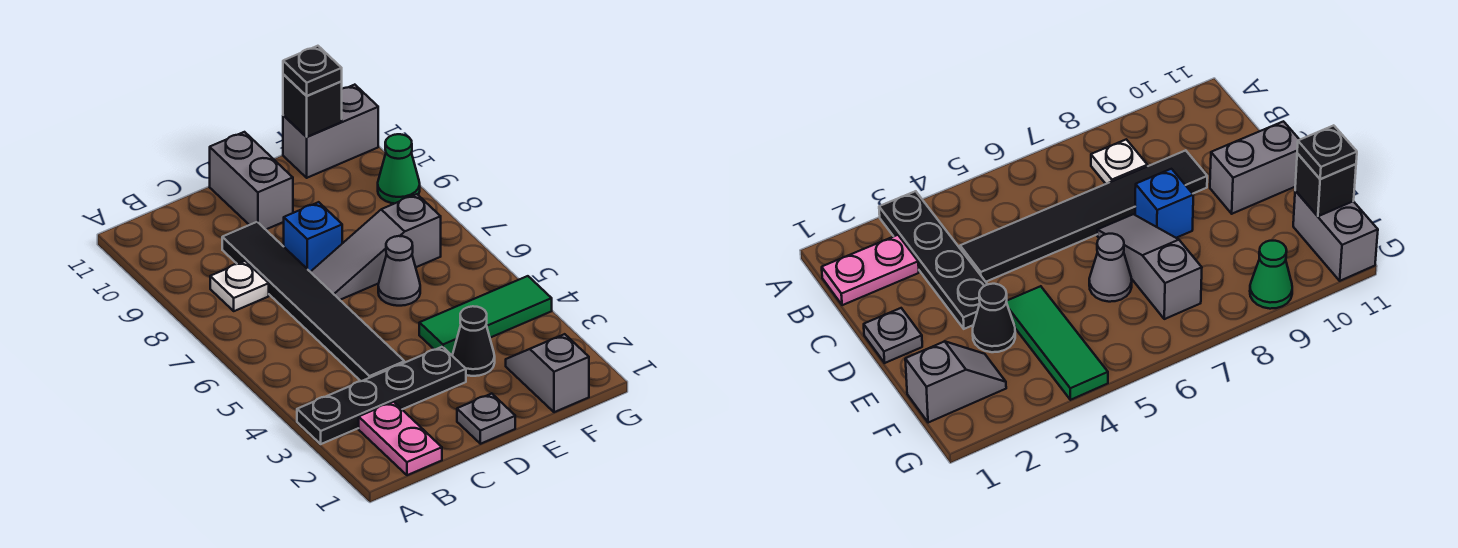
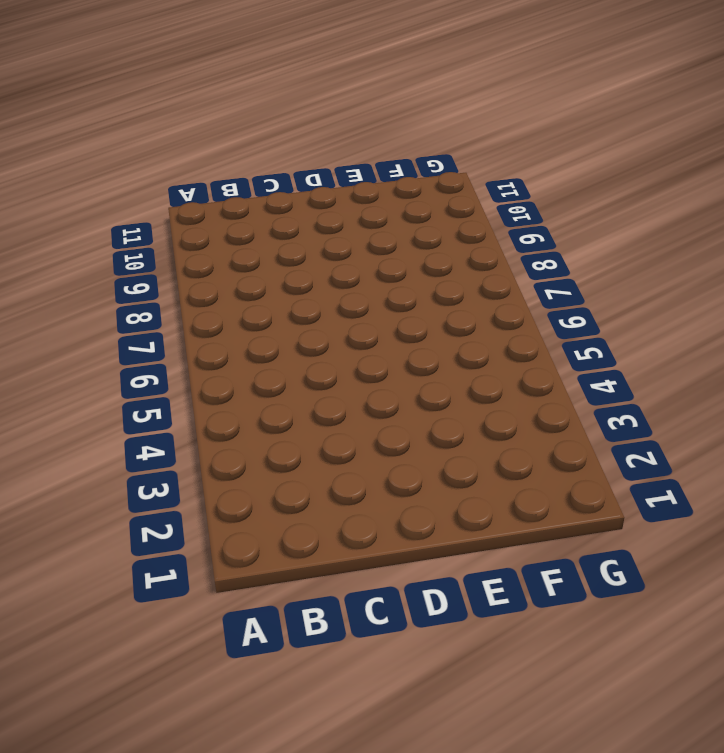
none -> black 1x4 plate [297,347,466,444]
none -> pink 1x2 plate [359,402,442,475]
none -> white 1x1 plate [210,261,269,311]

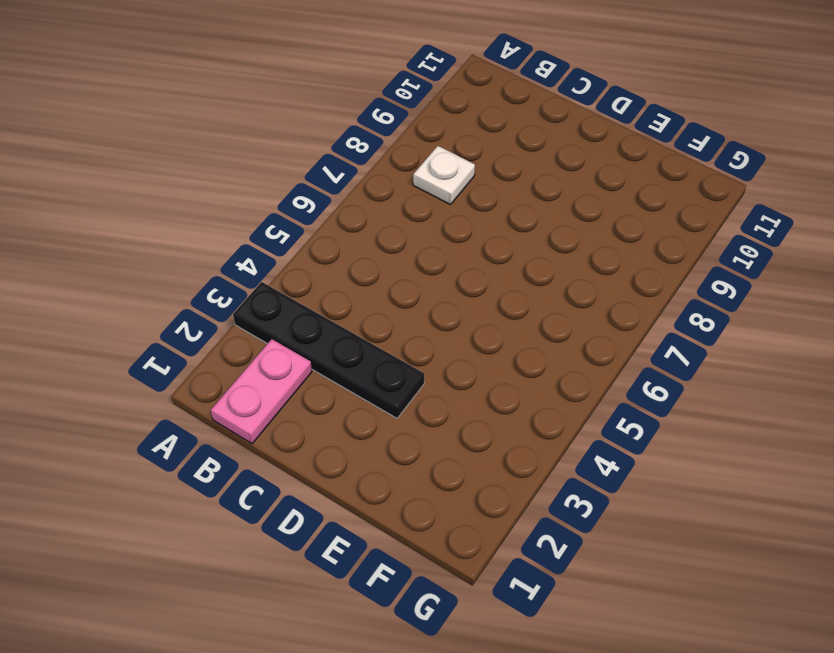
none -> black 1x6 tile [222,222,404,381]
none -> grey 1x1 plate [457,393,515,444]
none -> grey 1x3 slope [311,194,441,300]

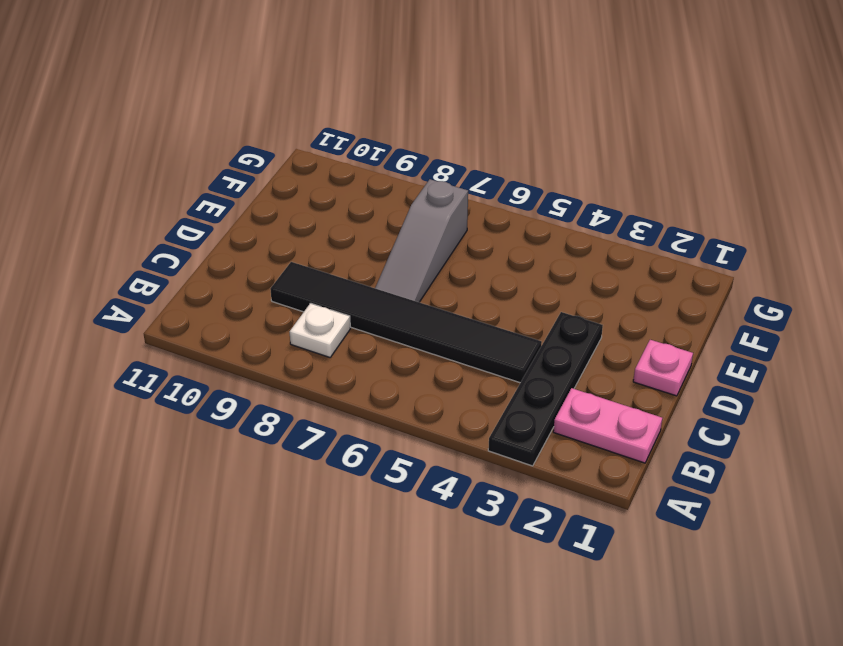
pink 1x1 plate [633,340,693,396] -> grey 1x1 plate [457,393,515,444]
none -> blue 1x1 brick [284,202,342,272]
none -> grey 1x2 brick [210,132,293,229]
none -> black 1x1 cone [452,306,495,376]

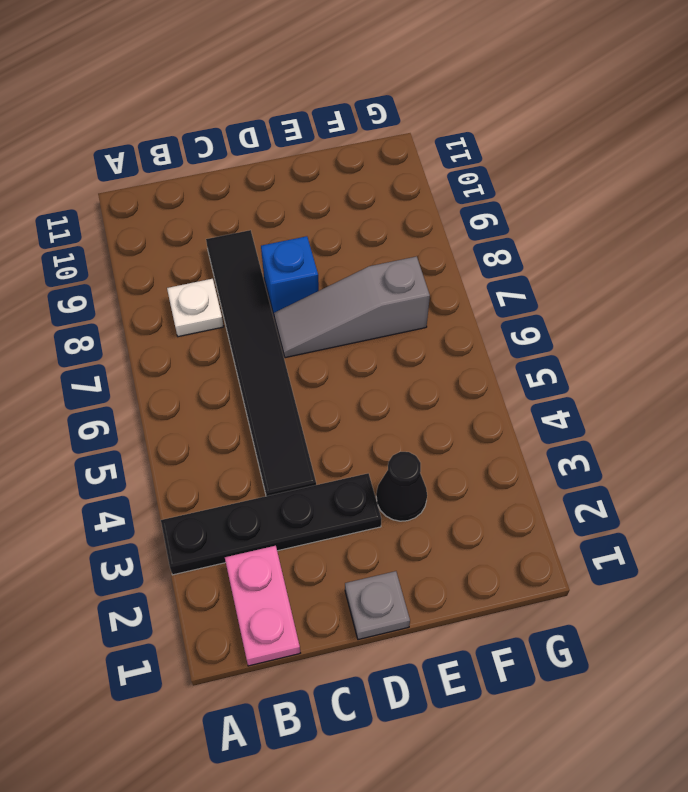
none -> grey 1x2 brick [210,132,293,229]
none -> green 1x3 tile [419,276,552,354]
none -> grey 1x1 cone [378,236,420,306]

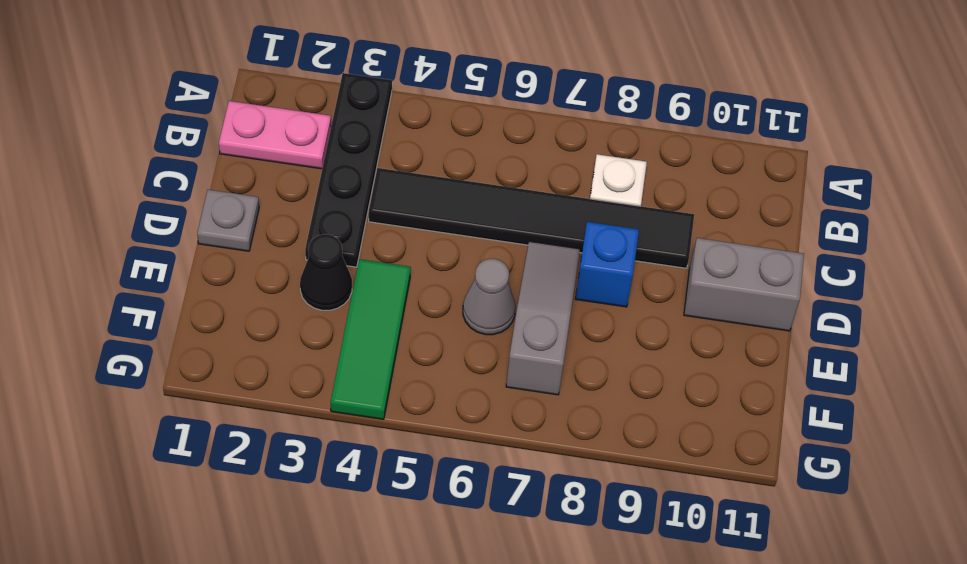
none -> grey 1x2 slope [506,334,589,412]
none -> grey 1x2 brick [283,85,378,178]
none -> green 1x1 cone [378,134,420,204]

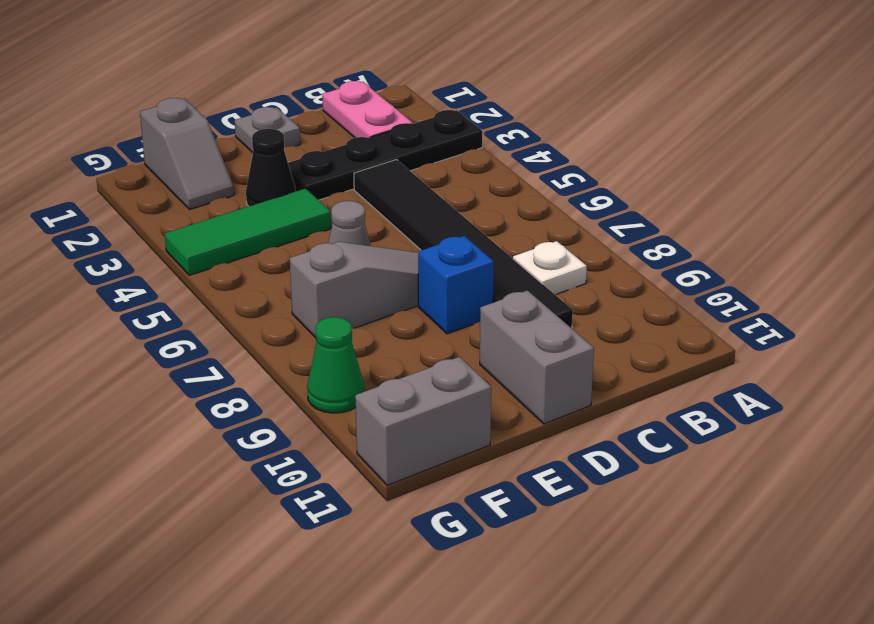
none -> black 1x1 brick [283,75,342,137]
none -> black 1x1 plate [283,46,342,96]

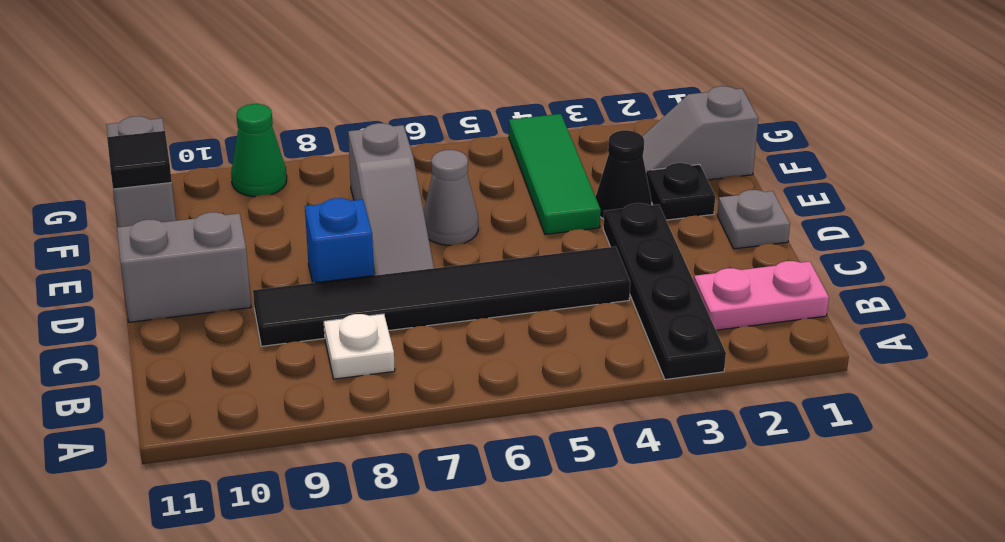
black 1x1 plate [646,163,715,220] -> black 1x1 plate moved to [283,46,342,96]
black 1x1 tile [107,131,172,189] -> black 1x1 brick [283,75,342,137]

